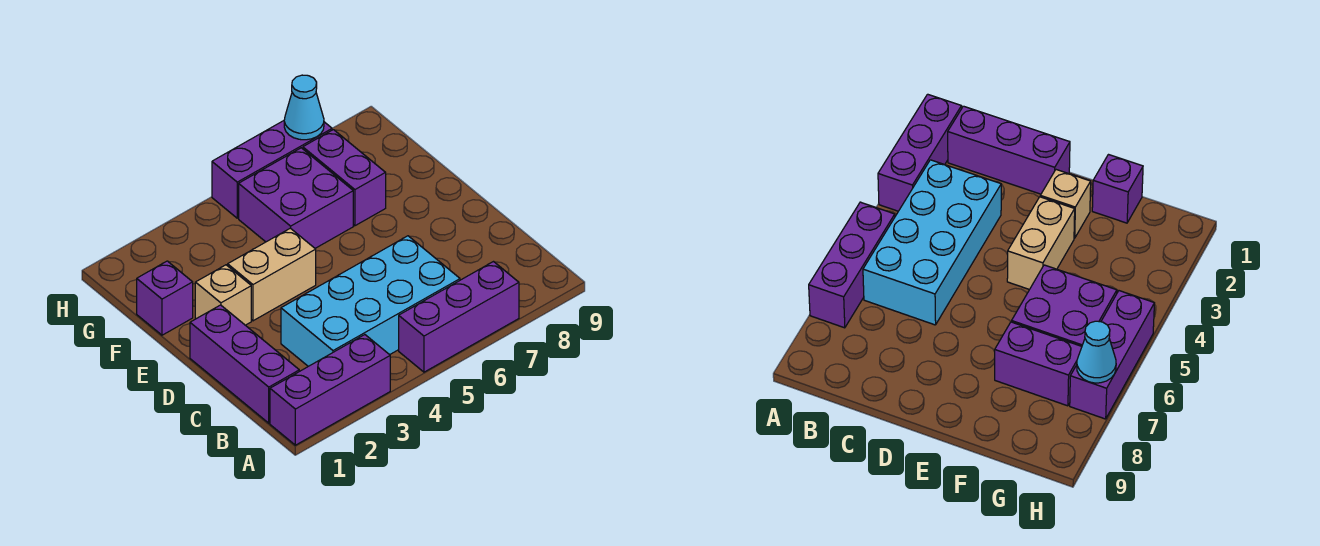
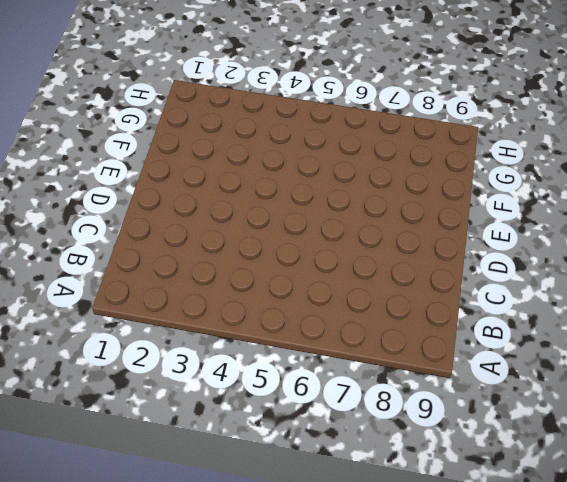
none -> purple 1x3 brick [270,335,390,445]
none -> purple 1x3 brick [399,262,519,372]

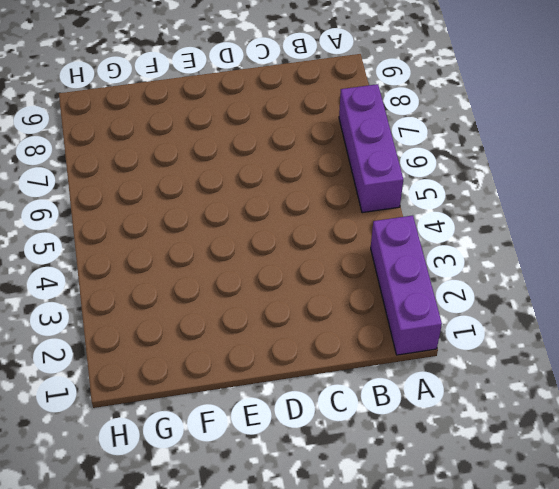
none -> purple 1x3 brick [190,305,299,423]
none -> cyan 2x4 brick [281,236,460,366]

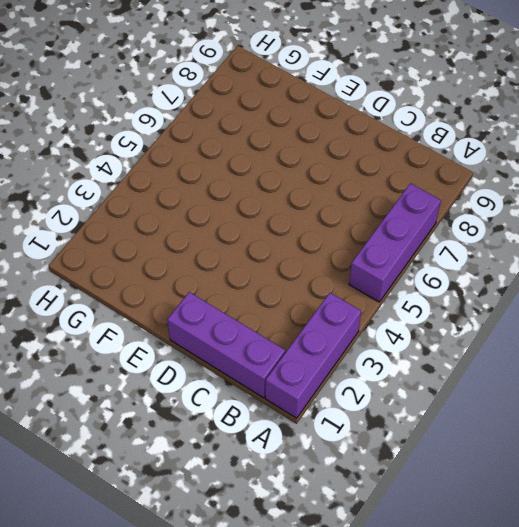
none -> cyan 2x4 brick [281,236,460,366]
none -> tan 1x1 brick [195,265,251,325]

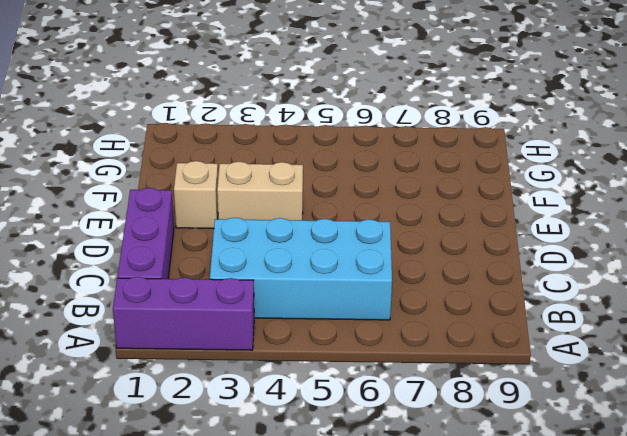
none -> purple 1x3 brick [399,262,519,372]
none -> purple 1x1 brick [137,261,193,335]

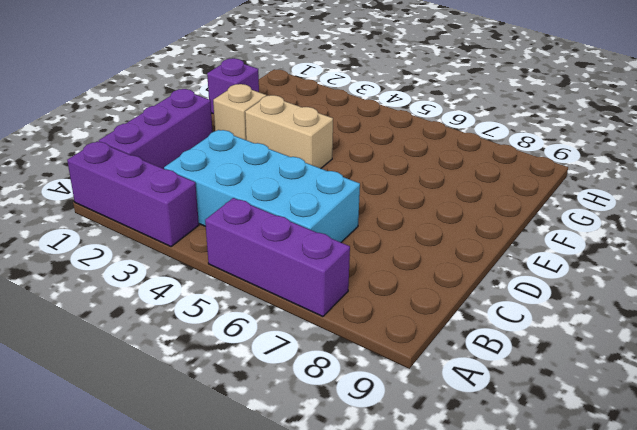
none -> purple 2x2 brick [239,148,353,248]
none -> purple 1x2 brick [303,130,386,226]

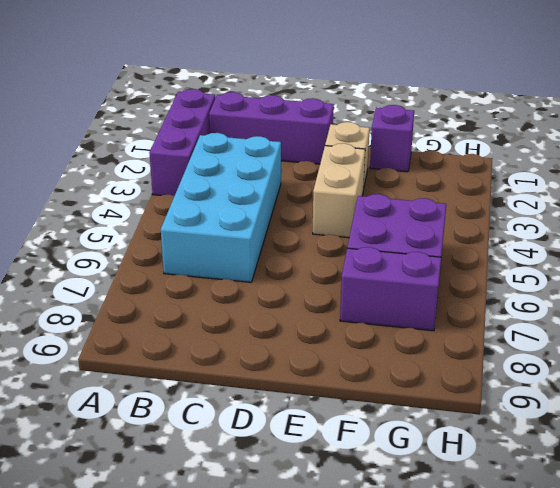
none -> purple 1x3 brick [399,262,519,372]
none -> purple 1x3 brick [212,121,332,218]

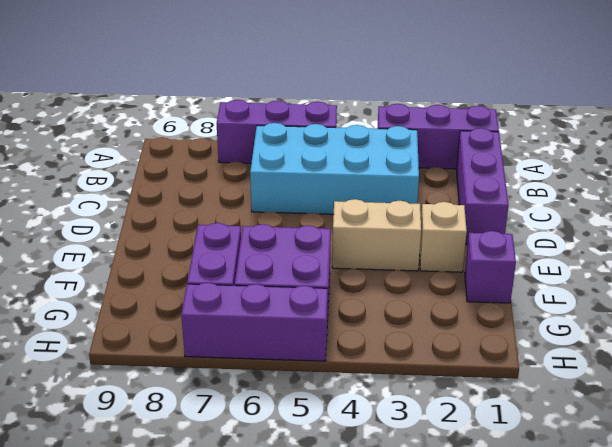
none -> cyan 1x1 cone [284,75,324,140]

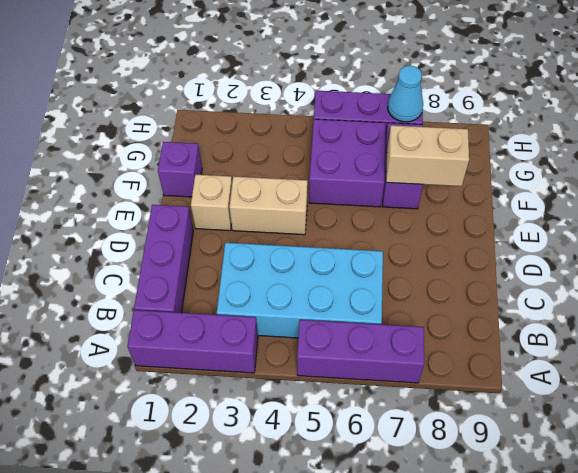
tan 1x2 brick [386,125,469,186] -> none

